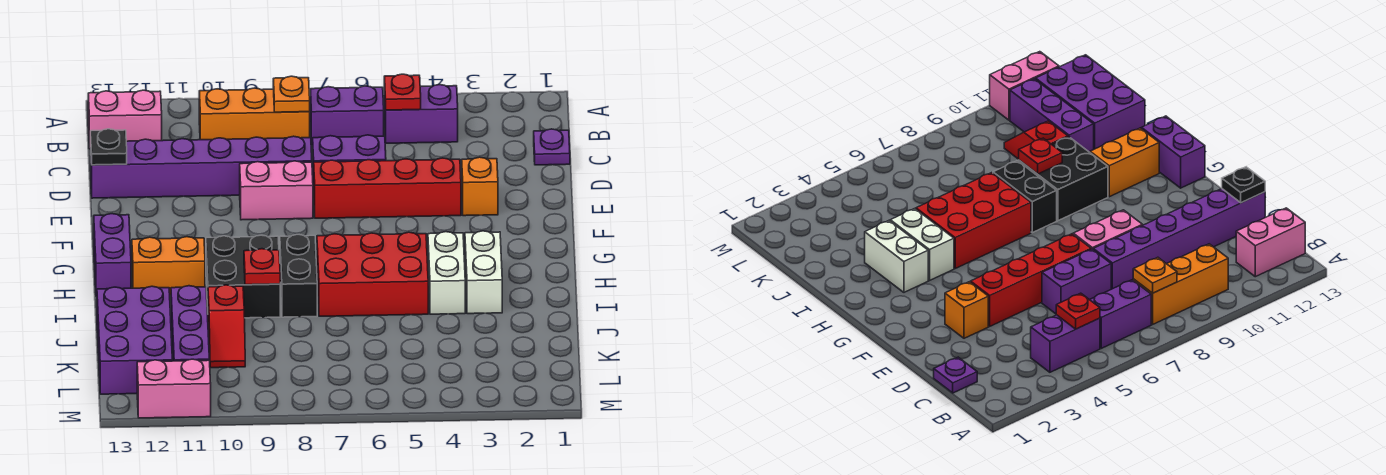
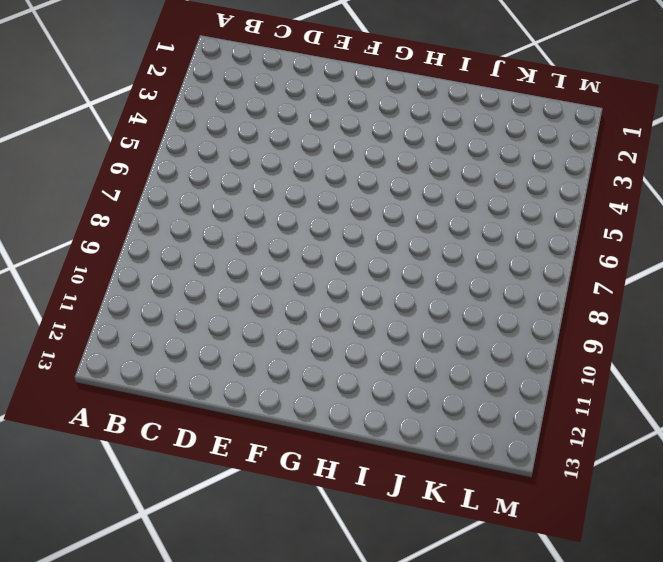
none -> purple 1x2 brick [384,85,458,143]
none -> purple 1x2 brick [310,86,384,145]
none -> orange 1x3 brick [199,88,310,140]

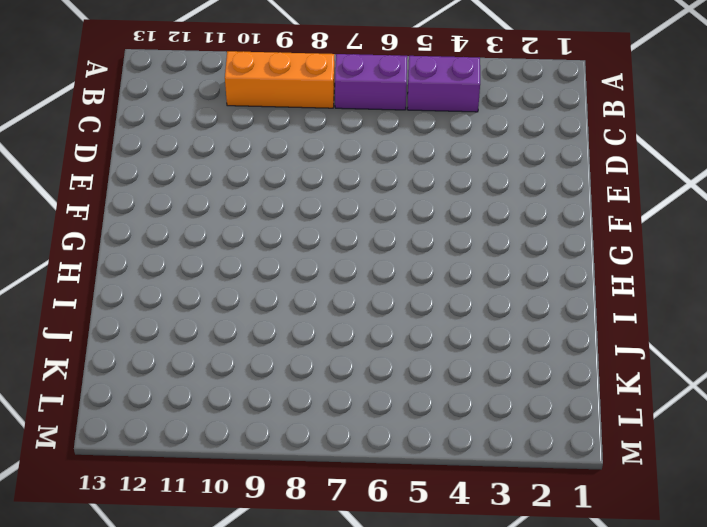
none -> pink 1x2 brick [88,90,162,149]
none -> purple 1x1 plate [534,129,570,165]
none -> purple 1x2 brick [313,135,386,190]

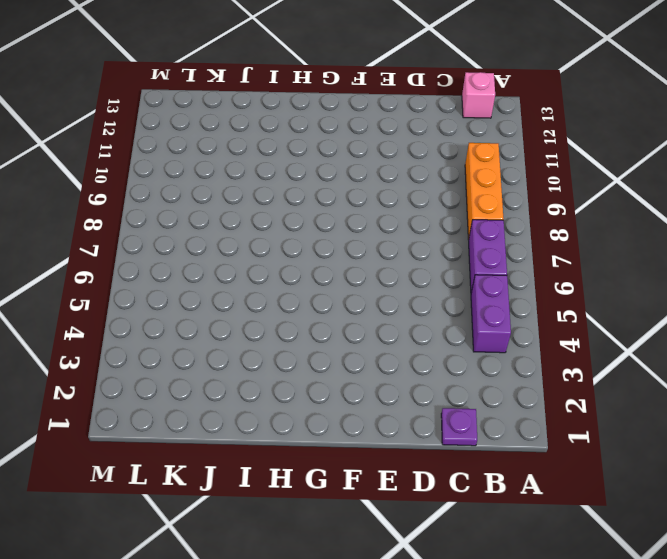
pink 1x1 brick [462,72,495,118] -> pink 1x2 brick [88,90,162,149]
none -> purple 1x2 brick [313,135,386,190]
none -> purple 1x6 brick [91,136,312,198]
none -> orange 1x1 brick [462,157,498,216]

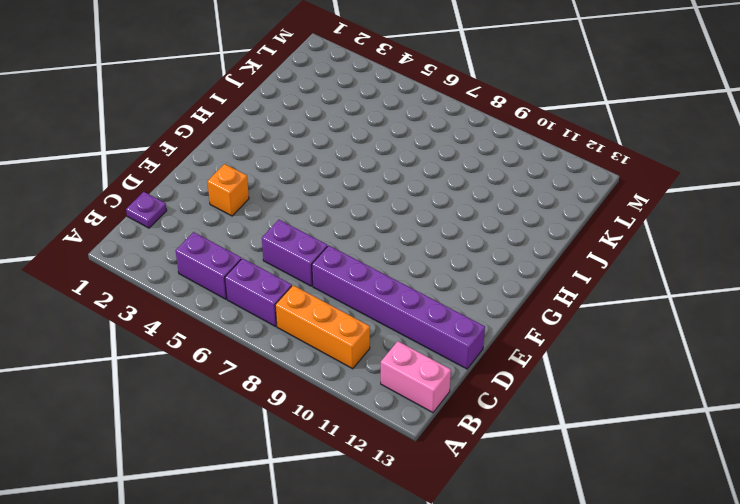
none -> red 1x4 brick [314,158,461,218]
none -> pink 1x2 brick [240,161,313,220]
none -> purple 1x2 brick [94,214,131,296]

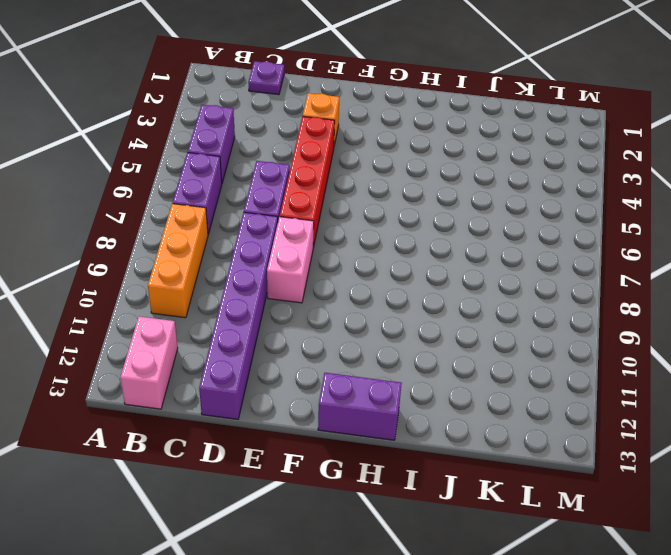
none -> white 1x2 brick [465,231,502,314]
none -> white 1x2 brick [428,232,465,314]
none -> red 2x3 brick [317,232,428,316]

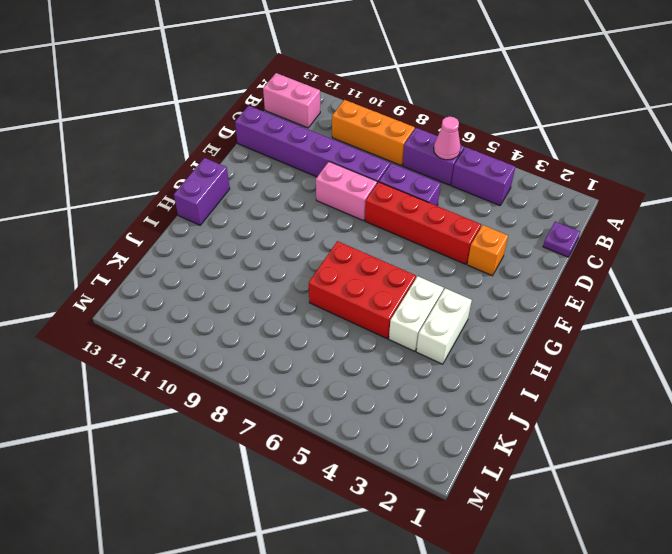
pink 1x1 cone [434,117,461,160] -> none
none -> black 1x2 brick [280,235,317,317]
none -> black 2x2 brick [206,235,280,318]
none -> orange 1x2 brick [132,237,205,295]

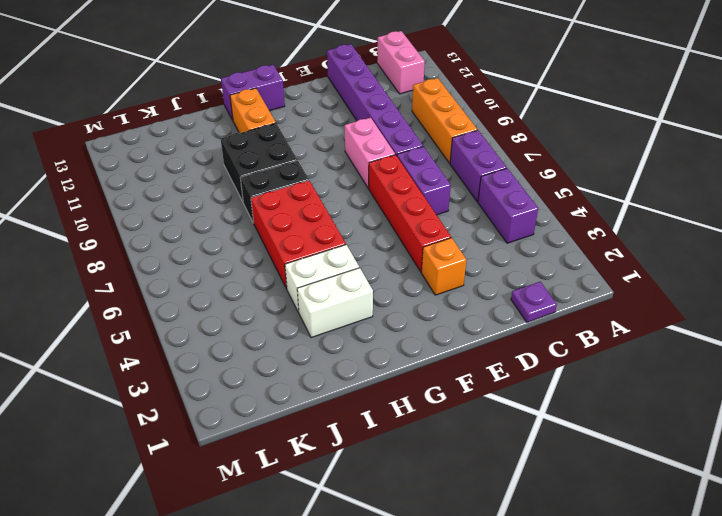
none -> red 1x2 slope [208,285,245,368]
none -> purple 1x3 brick [171,286,209,361]
none -> purple 2x3 brick [97,286,172,394]

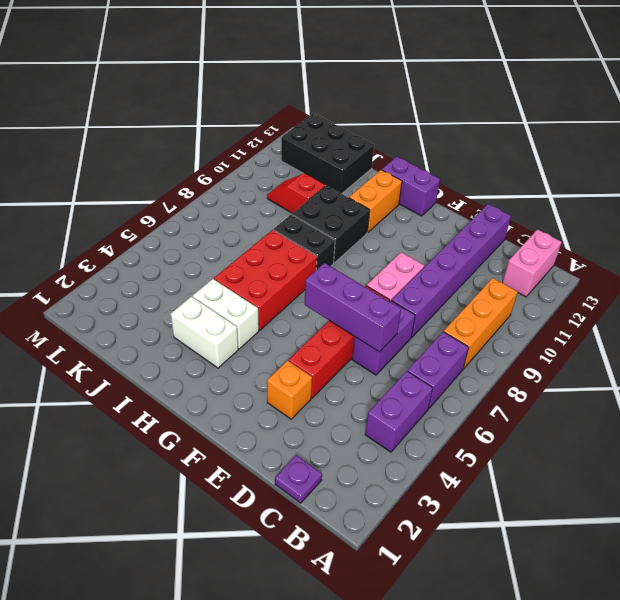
purple 1x3 brick [305,263,401,352] -> purple 1x3 brick moved to [171,286,209,361]
black 2x3 brick [281,113,374,194] -> purple 2x3 brick [97,286,172,394]
none -> pink 1x2 brick [137,359,211,418]
none -> red 1x1 plate [384,74,421,110]
none -> orange 1x1 plate [273,76,310,112]

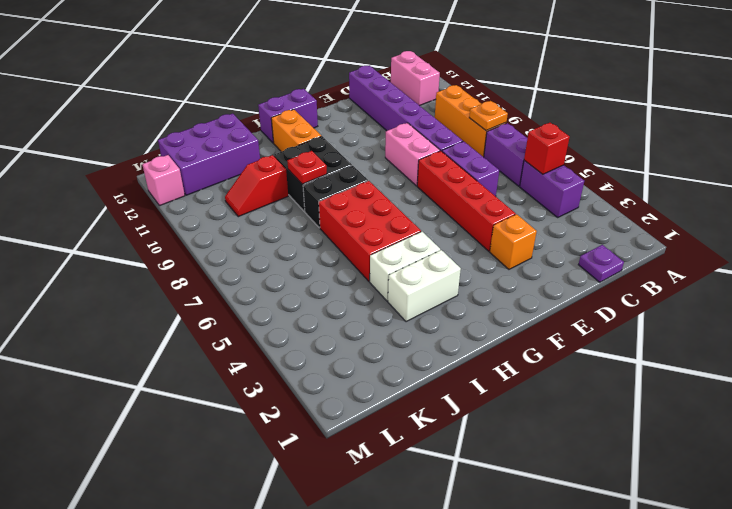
red 1x1 brick [524,123,569,174] -> red 1x1 plate [384,74,421,110]
pink 1x1 brick [142,155,185,206] -> pink 1x2 brick [137,359,211,418]
none -> purple 1x3 brick [171,286,209,361]
none -> black 1x1 plate [91,129,127,165]

